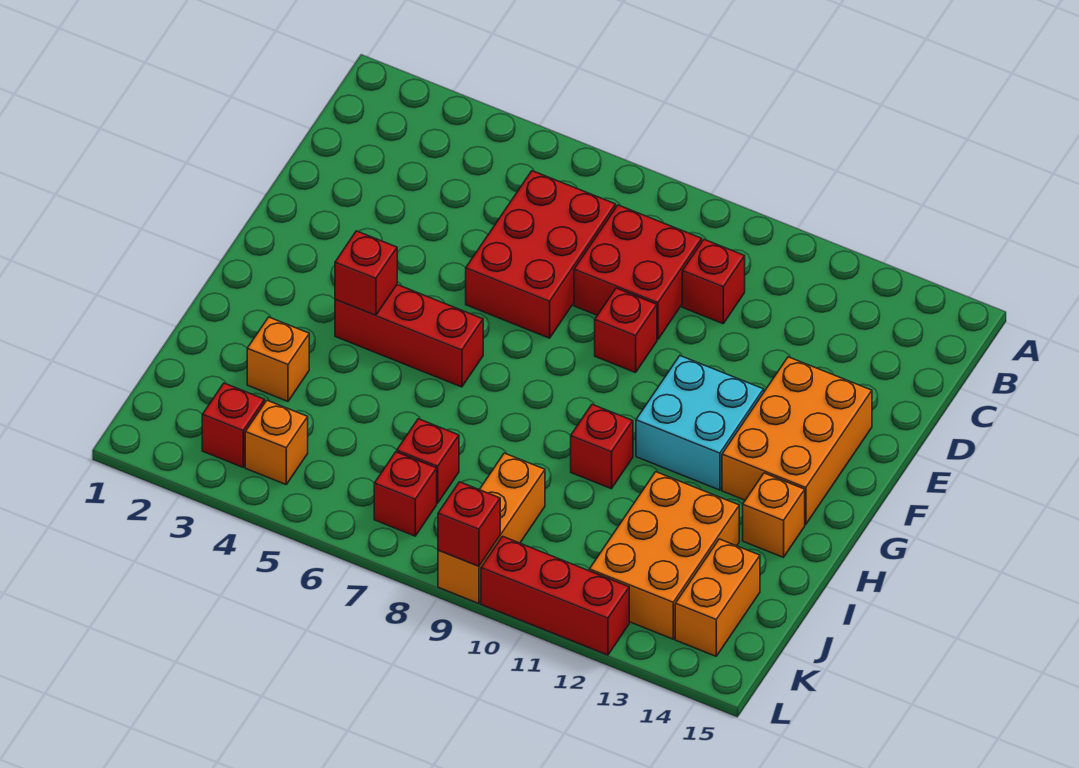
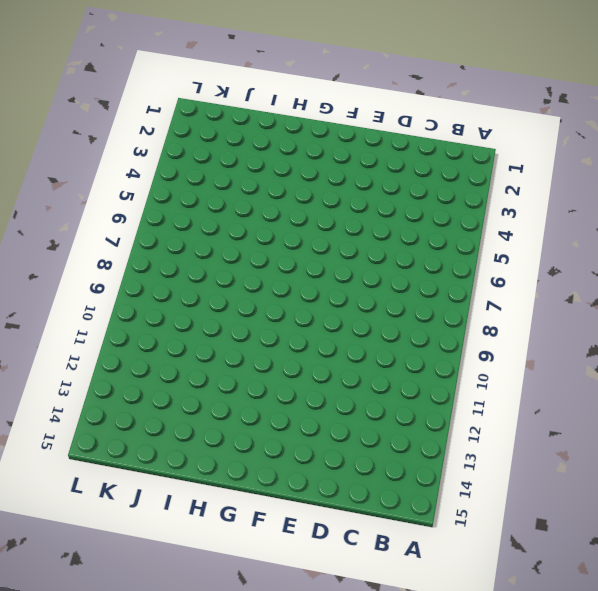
none -> red 2x3 brick [466,171,616,338]
none -> red 2x2 brick [574,205,702,339]
none -> red 1x1 brick [682,239,745,324]

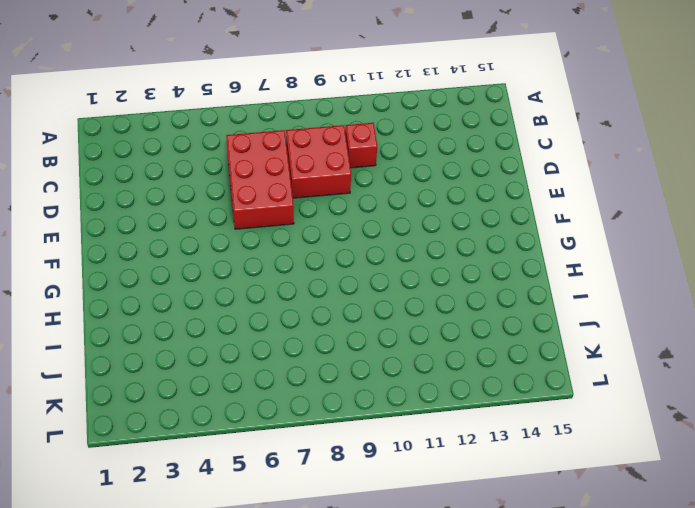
none -> red 1x1 brick [595,288,657,373]
none -> orange 2x3 brick [722,357,872,524]
none -> cyan 2x2 brick [636,356,764,490]

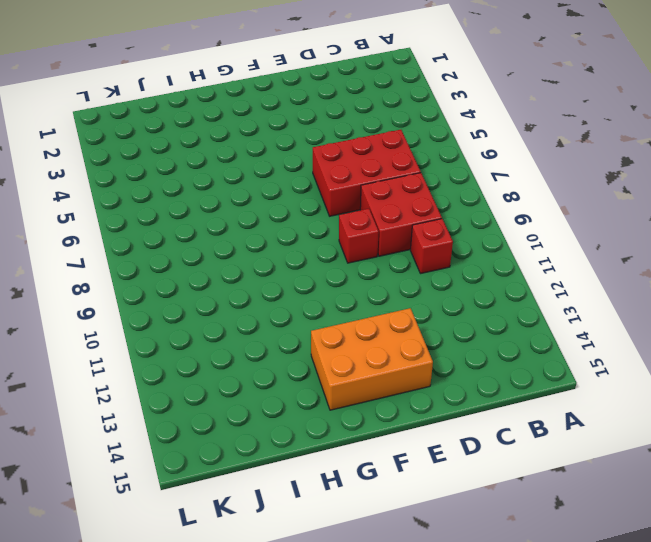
none -> cyan 2x2 brick [636,356,764,490]
none -> red 1x3 brick [335,285,483,387]
none -> red 1x1 brick [571,404,633,489]

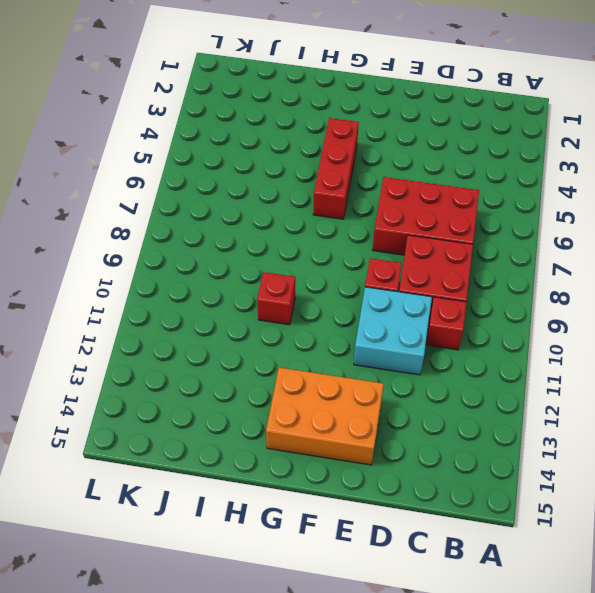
cyan 2x2 brick [354,287,432,375] -> cyan 2x2 brick moved to [636,356,764,490]
none -> orange 1x1 brick [743,473,805,557]
none -> orange 1x1 brick [247,317,309,401]
none -> orange 2x3 brick [589,472,739,639]

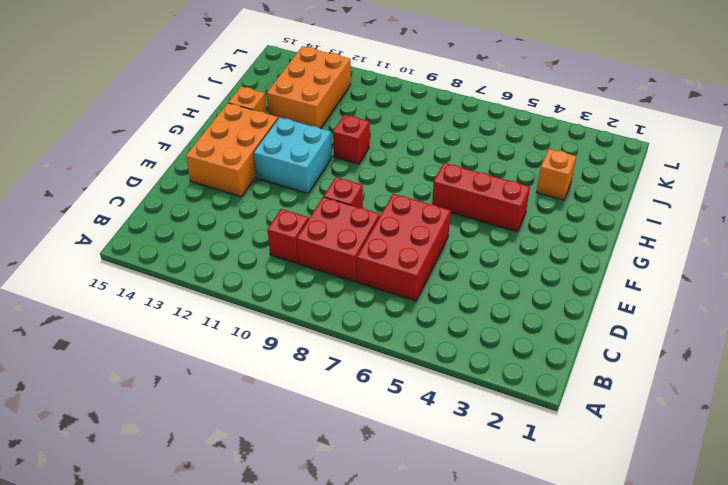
none -> red 1x1 brick [397,419,459,503]
none -> orange 1x3 brick [438,453,545,604]
none -> orange 1x2 brick [675,539,760,656]

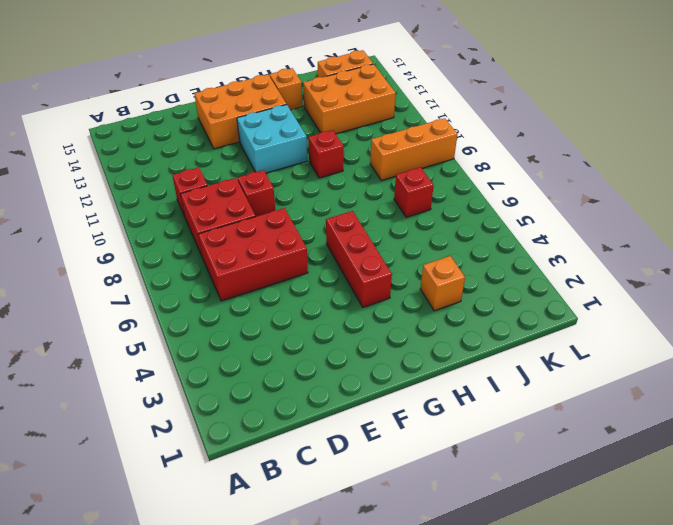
none -> red 1x1 brick [202,383,265,467]
none -> orange 1x1 brick [245,400,308,484]
none -> red 1x1 brick [374,452,437,536]

